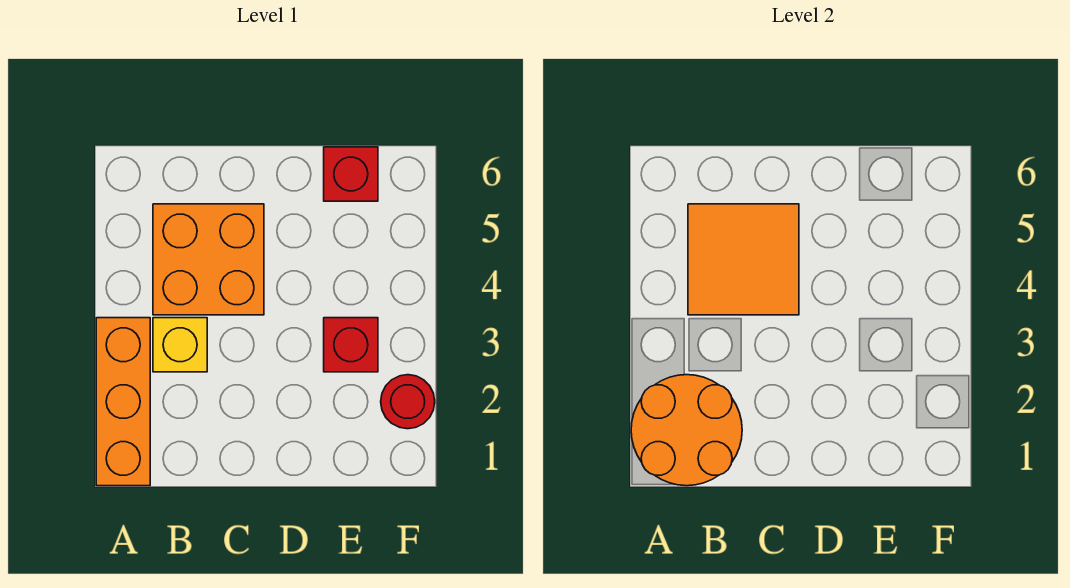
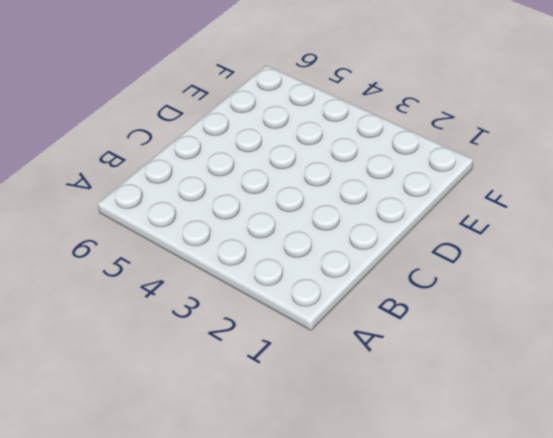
none -> orange 1x3 brick [96,318,150,486]
none -> yellow 1x1 brick [153,318,207,372]

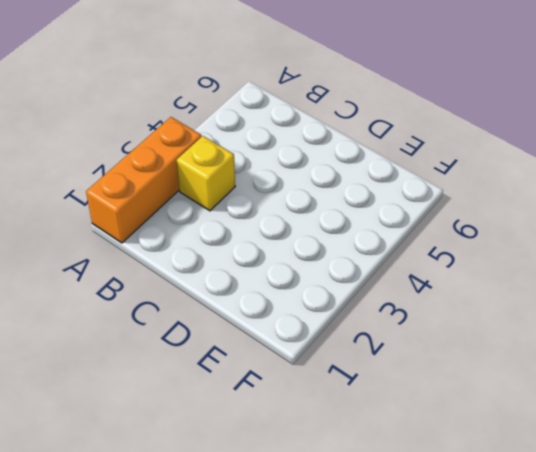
none -> orange 2x2 brick [153,204,264,315]
none -> red 1x1 brick [324,318,378,372]

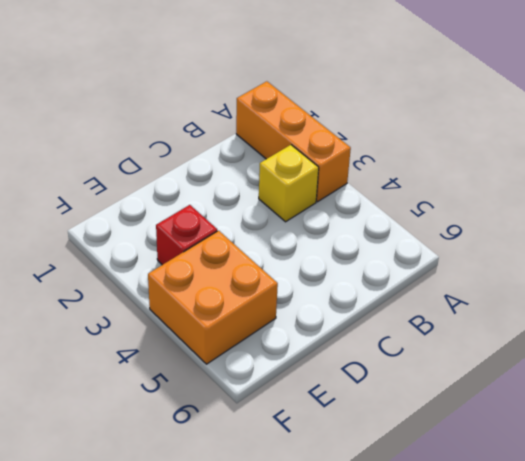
orange 2x2 brick [148,231,278,364] -> orange 2x2 brick moved to [153,204,264,315]
none -> red 1x1 brick [324,147,378,201]
none -> red 1x1 round brick [381,375,435,429]

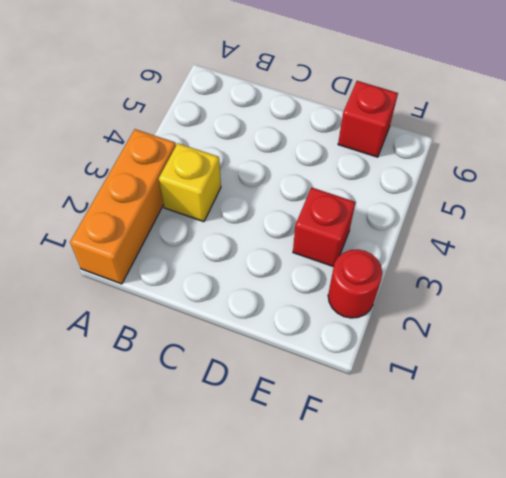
none -> orange 2x2 brick [153,204,264,315]
none -> orange 2x2 round brick [631,375,742,486]

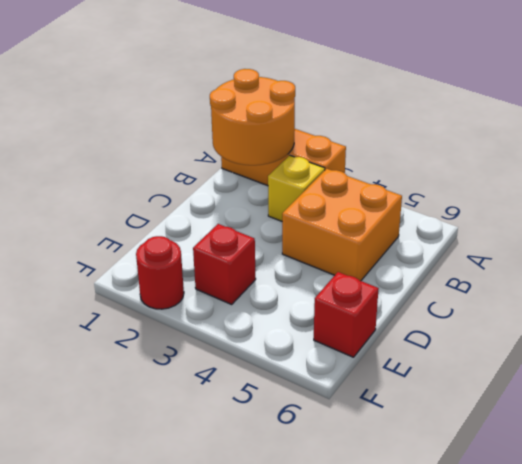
none -> orange 2x2 tile [688,204,799,315]

